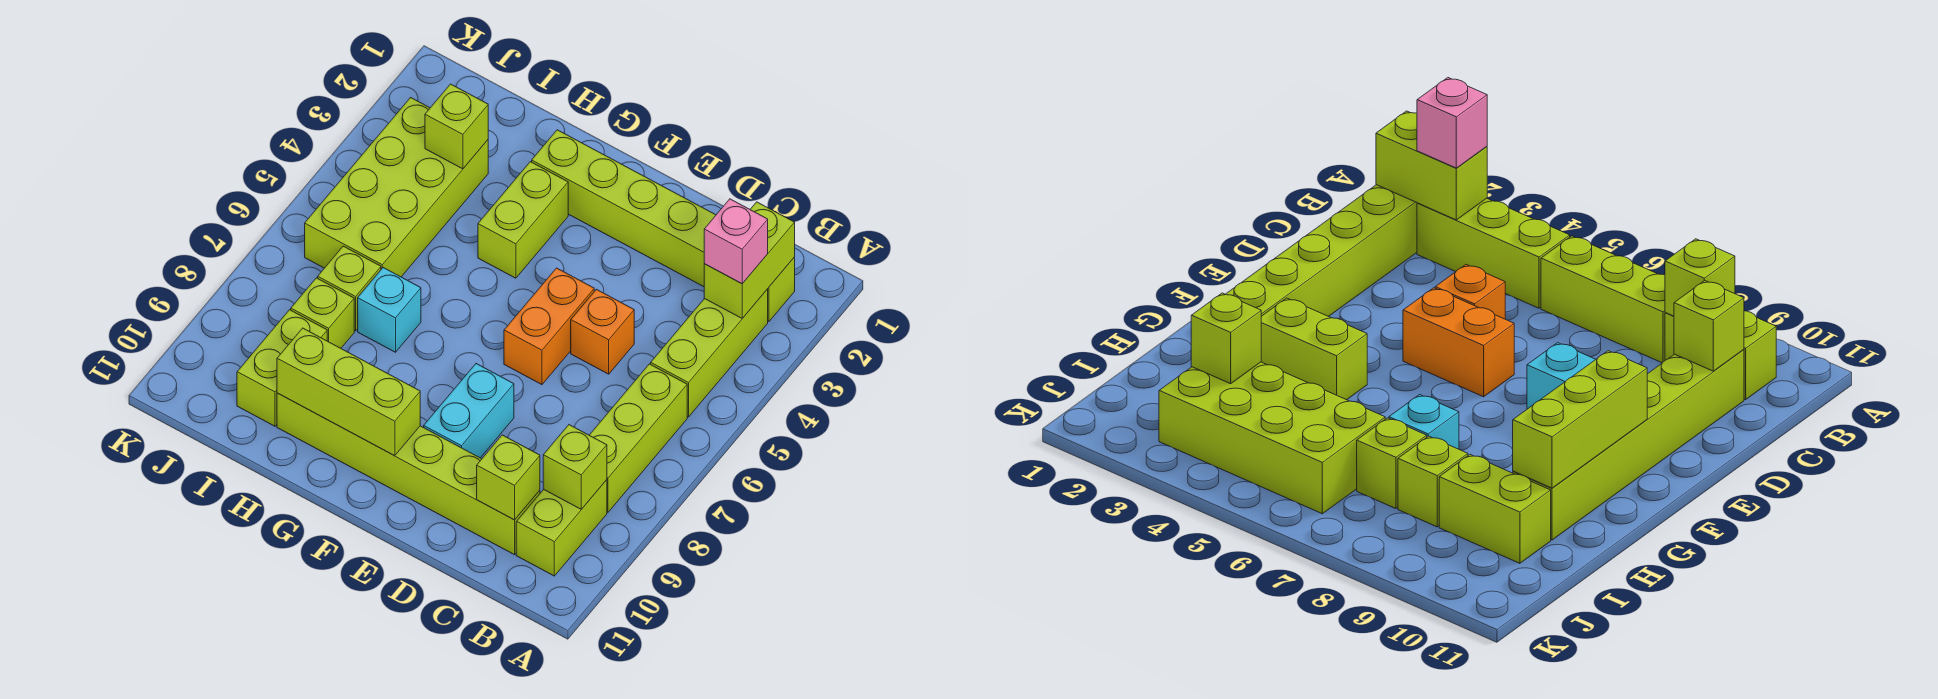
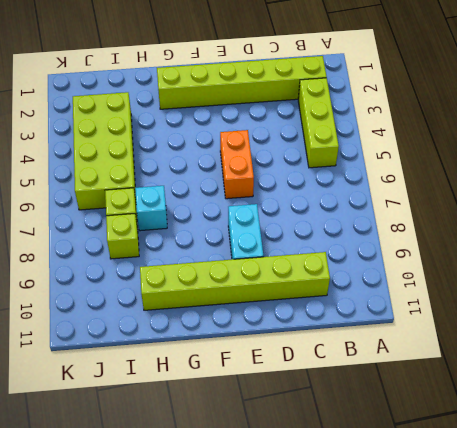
none -> lime 1x3 brick [589,364,687,512]
none -> lime 1x2 brick [516,480,607,576]
none -> orange 1x1 brick [571,289,634,374]

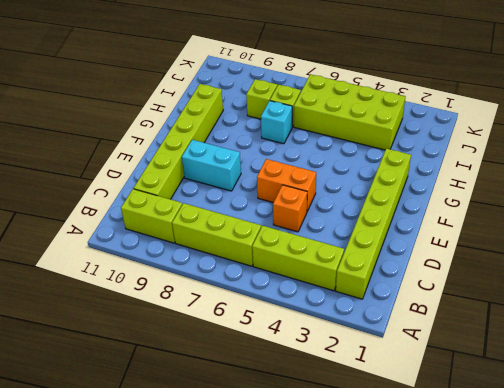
none -> lime 1x2 brick [478,162,568,278]
none -> lime 1x2 brick [237,310,327,426]
none -> lime 1x2 brick [704,202,795,318]

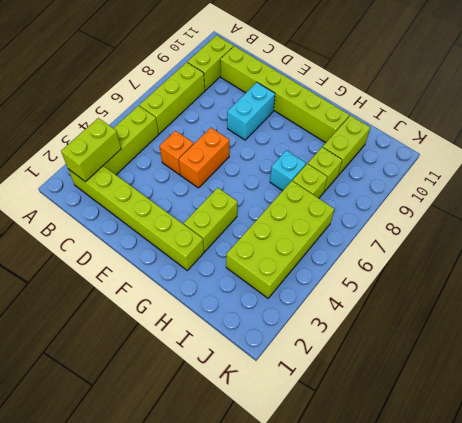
none -> lime 1x1 brick [543,425,607,509]
none -> lime 1x1 brick [477,435,540,520]
none -> lime 1x3 brick [277,328,420,456]

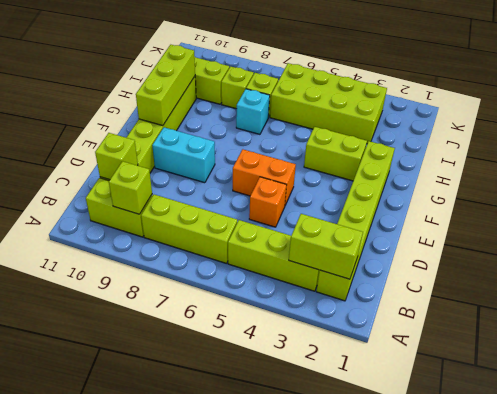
none -> lime 1x1 brick [425,84,488,169]
none -> pink 1x1 brick [704,199,768,284]

